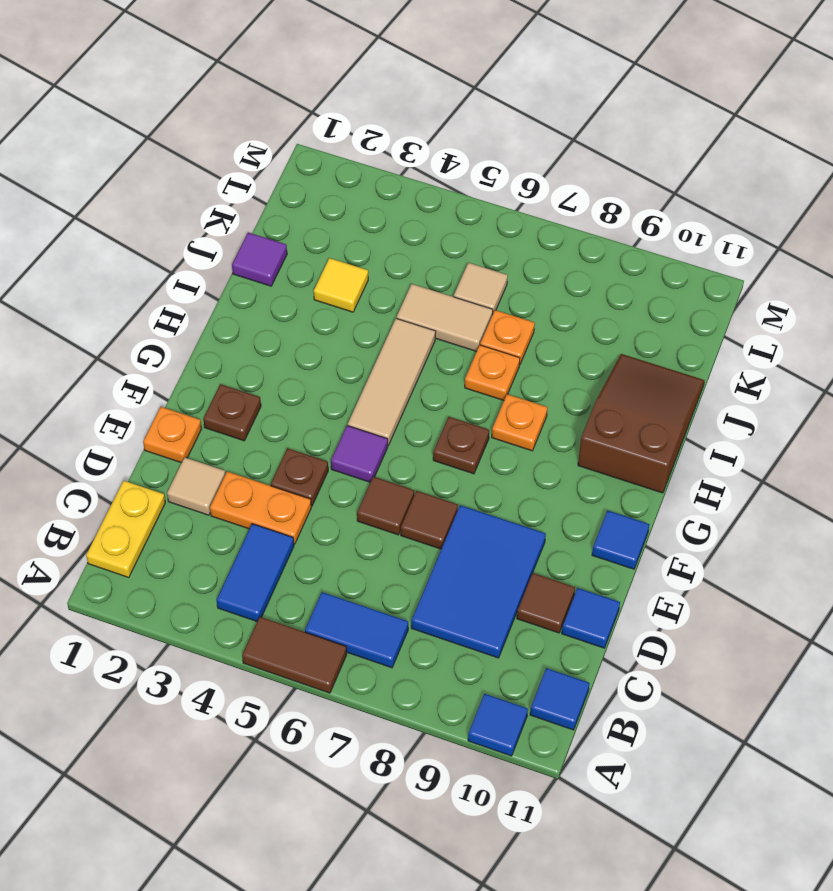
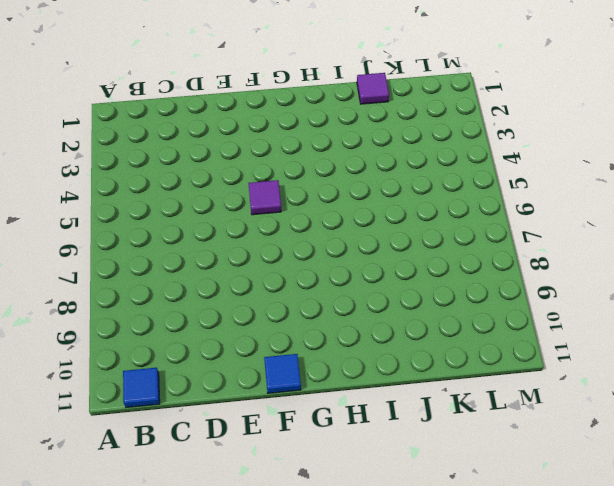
none -> brown 1x2 tile [242,617,347,693]
none -> blue 1x1 tile [468,694,528,756]
none -> yellow 1x2 plate [86,481,165,578]

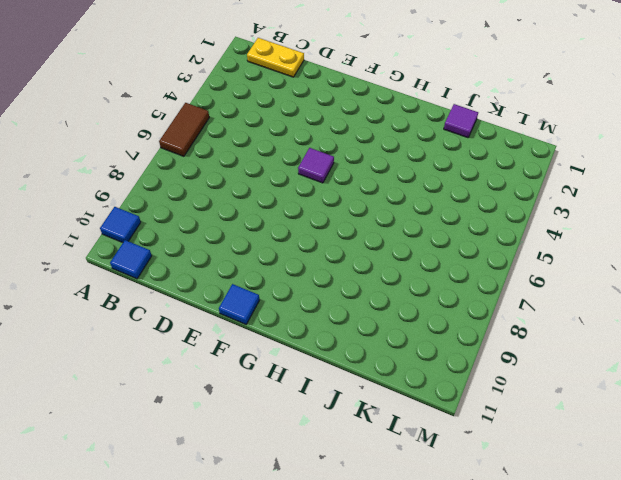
none -> blue 1x2 tile [217,524,294,621]
none -> blue 1x2 tile [305,592,408,668]
none -> blue 2x3 tile [411,505,546,658]

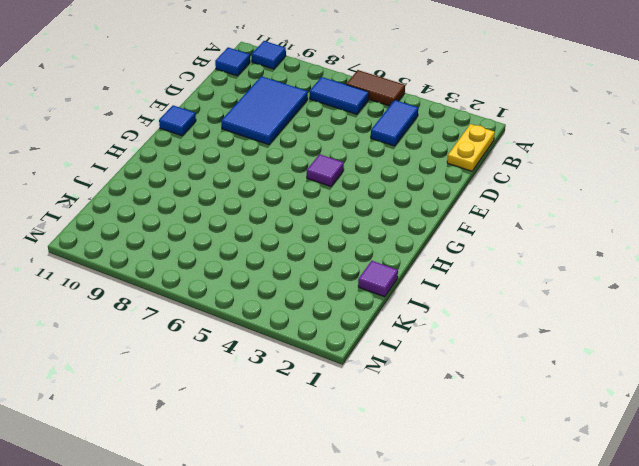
none -> tan 1x1 tile [167,458,225,515]
none -> orange 1x2 plate [210,472,311,544]
none -> brown 1x1 tile [517,573,575,633]

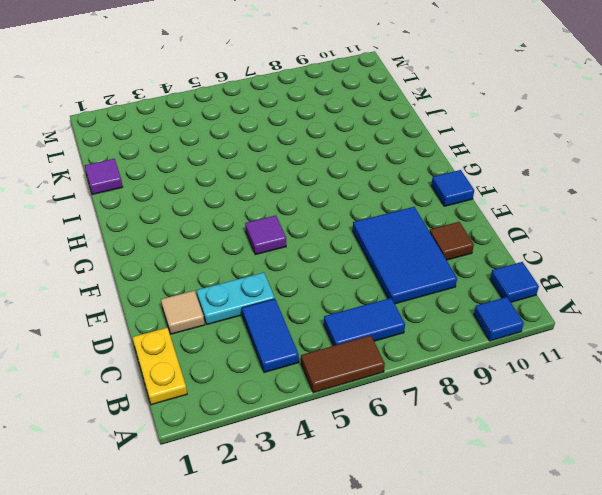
cyan 1x2 plate [196,273,275,324] -> orange 1x2 plate [210,472,311,544]
none -> blue 1x1 tile [562,588,620,648]
none -> orange 1x1 plate [143,407,202,463]
none -> brown 1x1 plate [271,448,328,506]

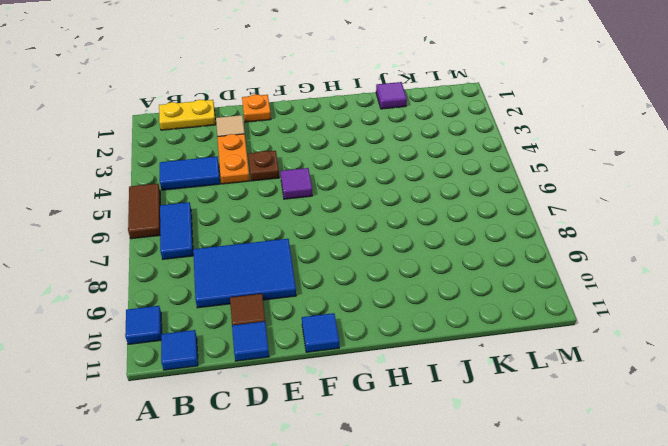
none -> brown 1x1 tile [357,477,414,535]
none -> brown 1x1 tile [401,491,458,549]
none -> brown 1x1 plate [203,384,261,441]

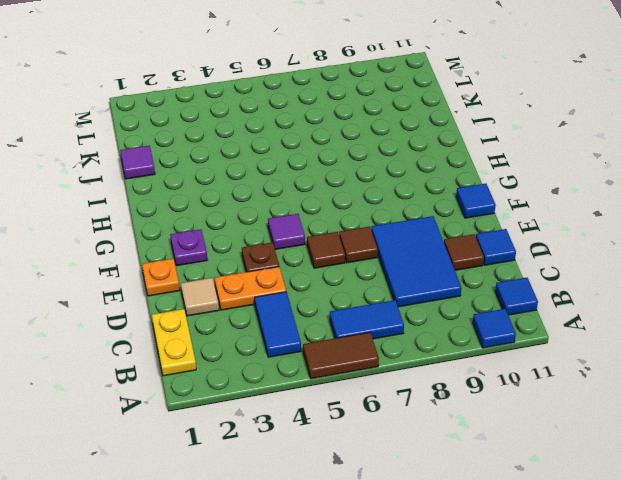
purple 1x1 plate [170,229,207,266] -> brown 1x1 plate [203,384,261,441]
none -> tan 1x3 tile [348,318,436,445]
none -> brown 1x1 plate [433,417,489,474]
none -> orange 1x1 plate [492,394,548,451]

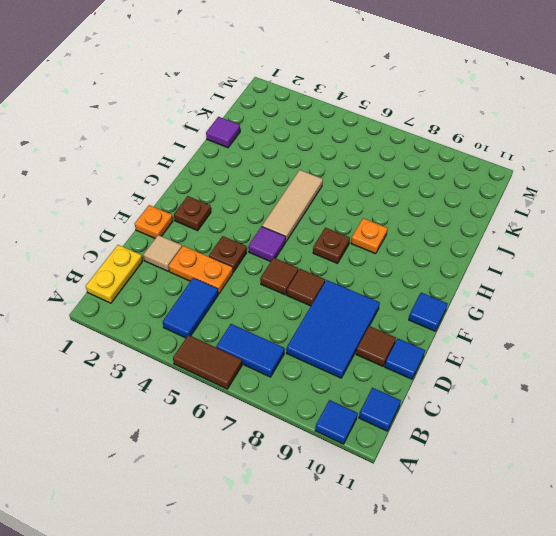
none -> brown 2x3 slope [578,354,705,493]
none -> orange 1x1 plate [465,345,520,400]
none -> yellow 1x1 tile [314,258,368,312]

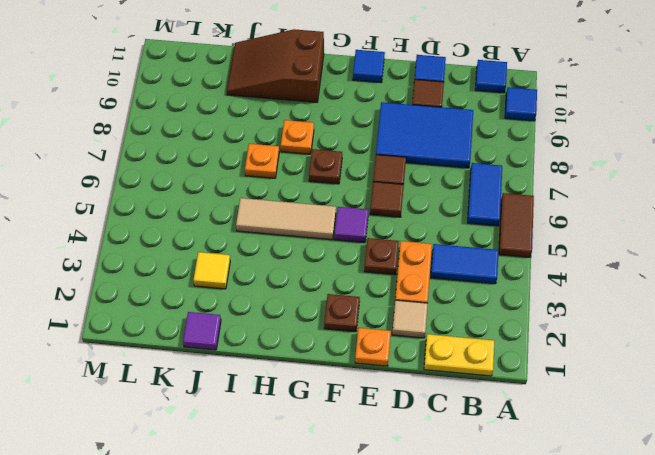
none -> tan 1x2 tile [397,284,493,352]
none -> orange 1x1 plate [480,310,535,365]
none -> tan 1x1 tile [454,263,508,313]

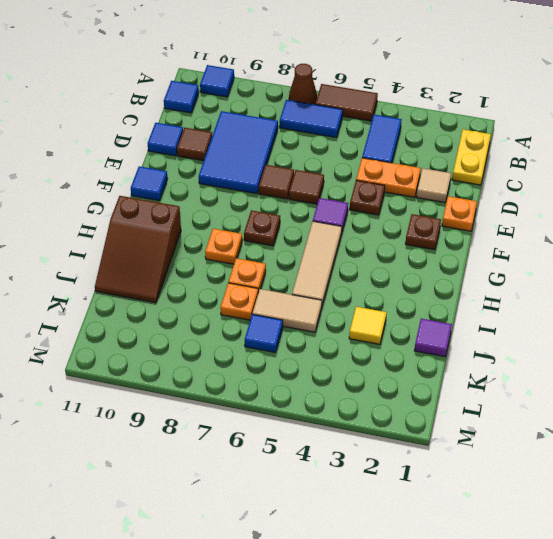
brown 1x1 cone [289,64,317,105] -> none
blue 1x1 tile [245,314,283,352] -> tan 1x1 tile [454,263,508,313]

